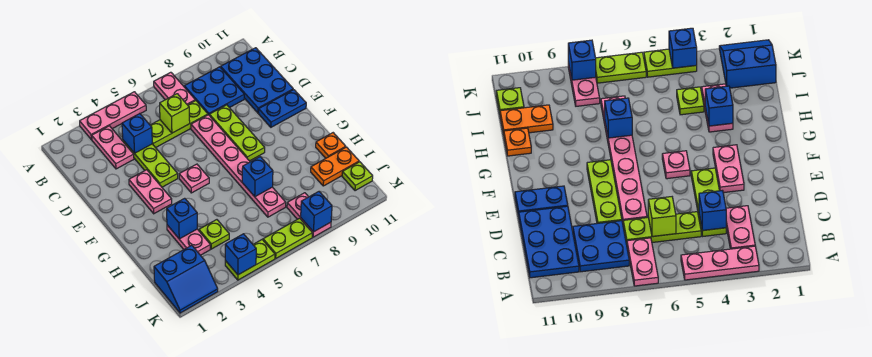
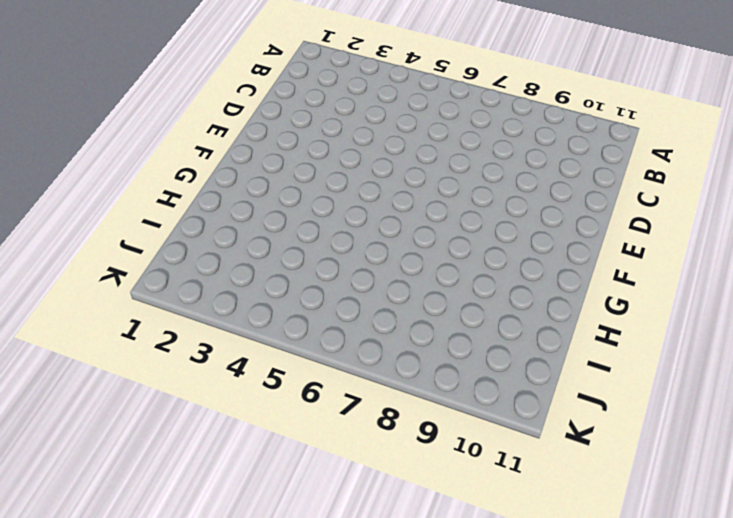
none -> pink 1x3 plate [80,92,146,140]
none -> pink 1x2 plate [154,72,195,105]
none -> pink 1x2 plate [92,126,134,169]

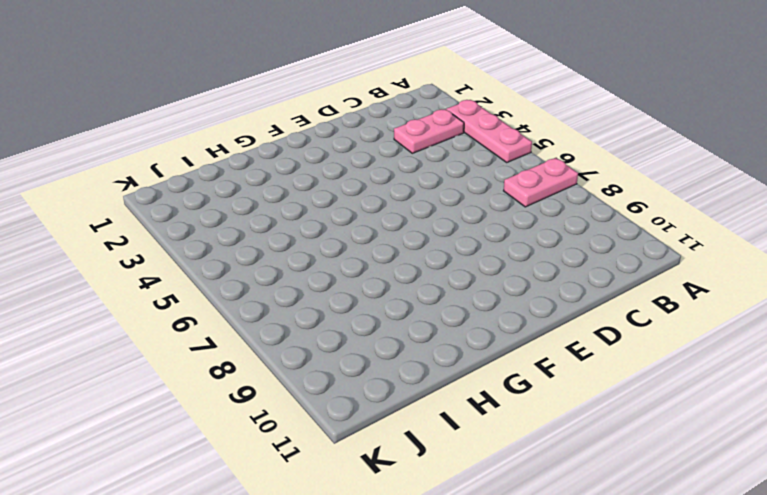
none -> blue 2x2 plate [184,67,244,115]
none -> blue 2x3 plate [221,48,293,113]
none -> lime 1x3 plate [123,141,178,187]

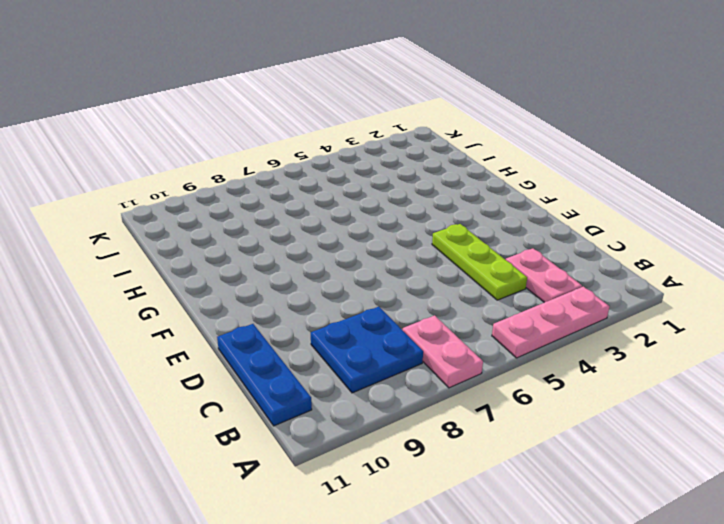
blue 1x3 plate [217,324,312,426] -> blue 2x3 plate [221,48,293,113]
none -> lime 1x3 plate [150,100,208,148]
none -> pink 1x6 plate [191,115,286,217]
none -> lime 1x3 plate [209,105,265,161]

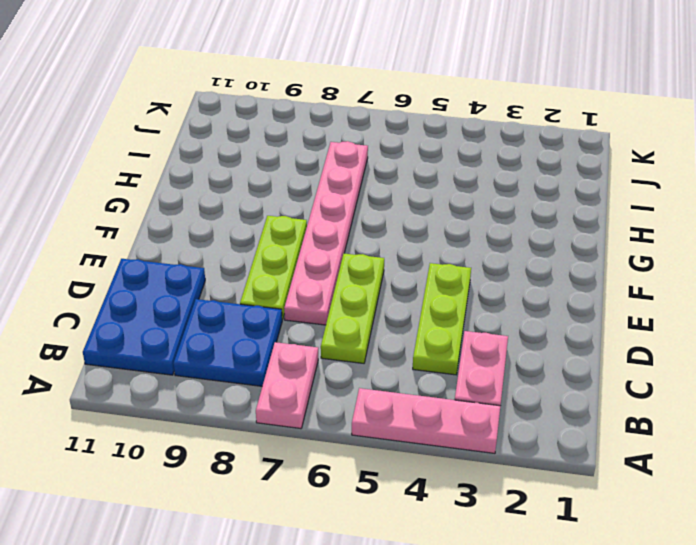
lime 1x3 plate [321,254,384,363] -> lime 1x3 plate turned to [150,100,208,148]
none -> pink 1x2 plate [129,170,172,214]
none -> blue 1x2 plate [259,90,306,127]
none -> pink 1x1 plate [179,164,209,193]

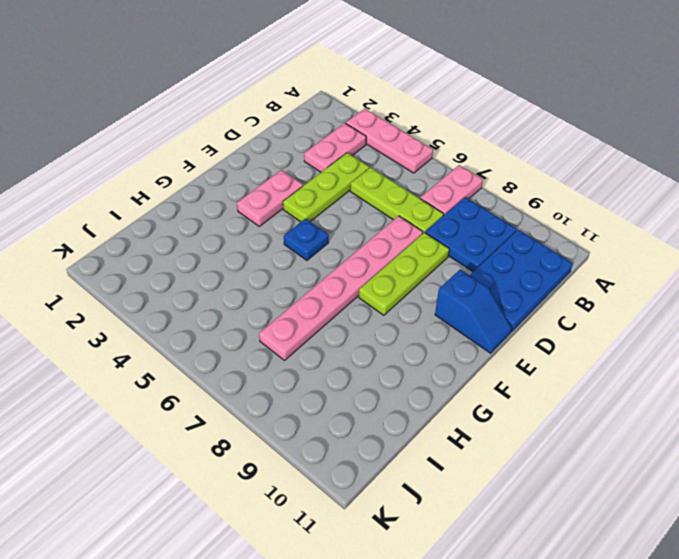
blue 1x2 slope [435,270,512,353] -> blue 1x2 plate [259,90,306,127]
blue 1x1 plate [284,218,329,260] -> pink 1x1 plate [179,164,209,193]
none -> pink 1x2 plate [167,225,210,255]
none -> orange 1x1 plate [316,133,346,158]
none -> lime 1x1 plate [199,220,229,249]

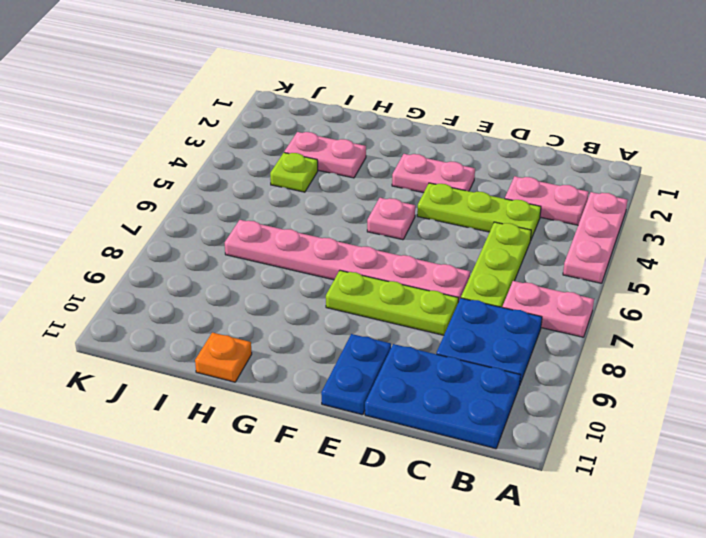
none -> orange 1x2 plate [311,147,359,186]
none -> blue 2x2 slope [154,245,218,313]
none -> pink 1x2 plate [287,193,331,237]

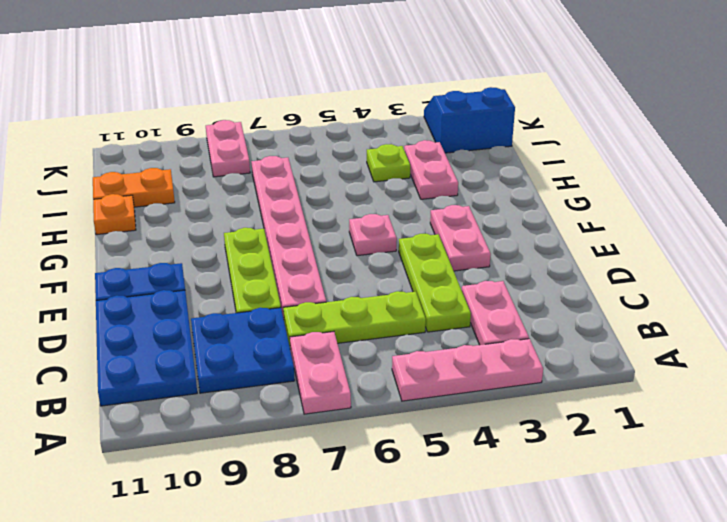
none -> lime 1x1 plate [342,162,373,191]
none -> lime 1x2 plate [225,240,275,280]
none -> lime 1x2 plate [263,218,313,258]

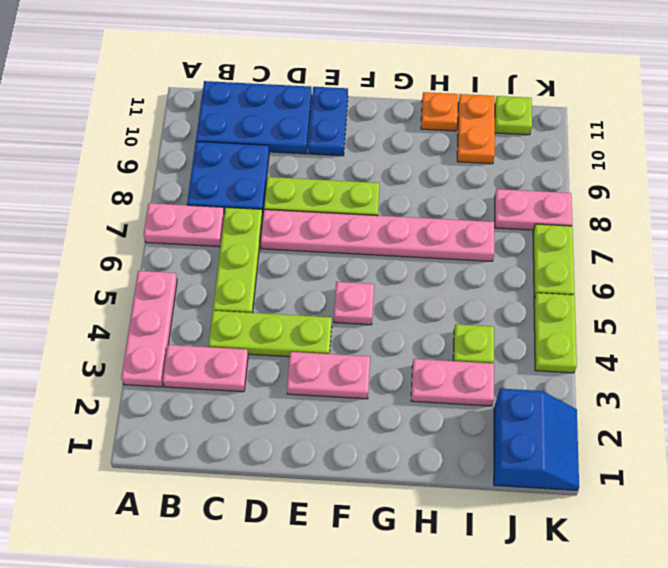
none -> blue 1x1 brick [122,114,152,153]
none -> lime 1x1 brick [160,94,190,133]
none -> blue 1x1 brick [167,198,197,239]

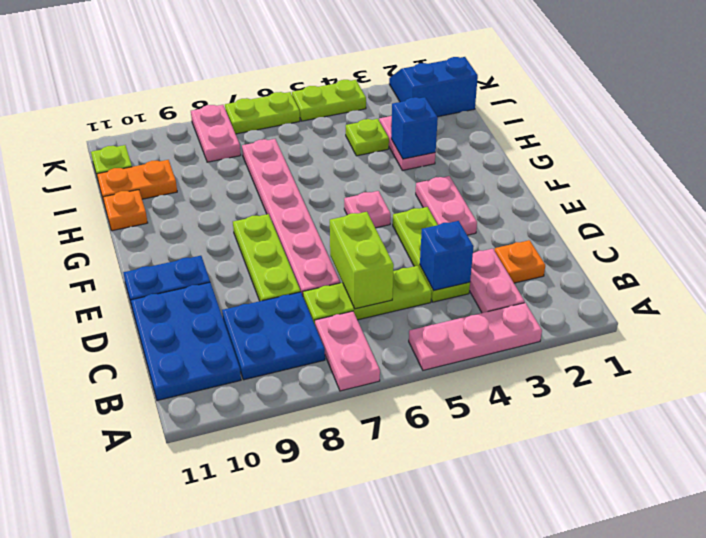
orange 1x1 plate [494,240,545,283] -> none
lime 1x2 brick [330,212,394,309] -> lime 1x1 brick [160,94,190,133]
none -> blue 1x1 brick [242,157,273,197]
none -> blue 1x1 brick [225,234,256,275]
none -> blue 1x1 brick [301,192,332,232]

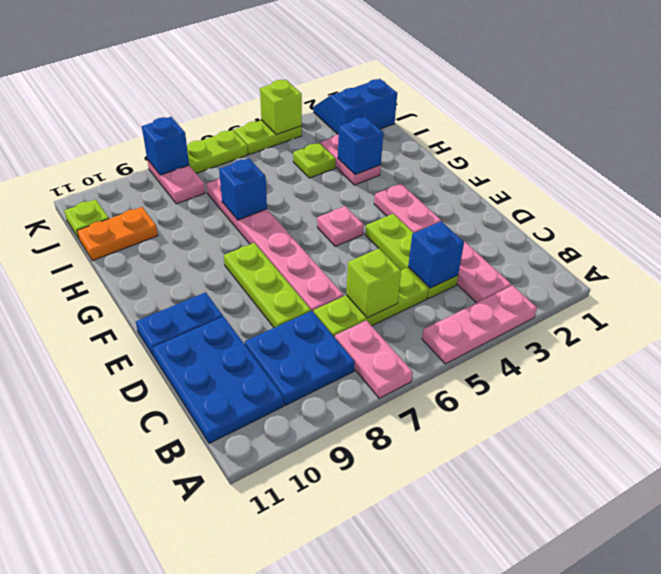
lime 1x1 brick [260,80,302,135] -> blue 1x1 brick [225,234,256,275]
none -> orange 1x1 plate [316,133,346,158]

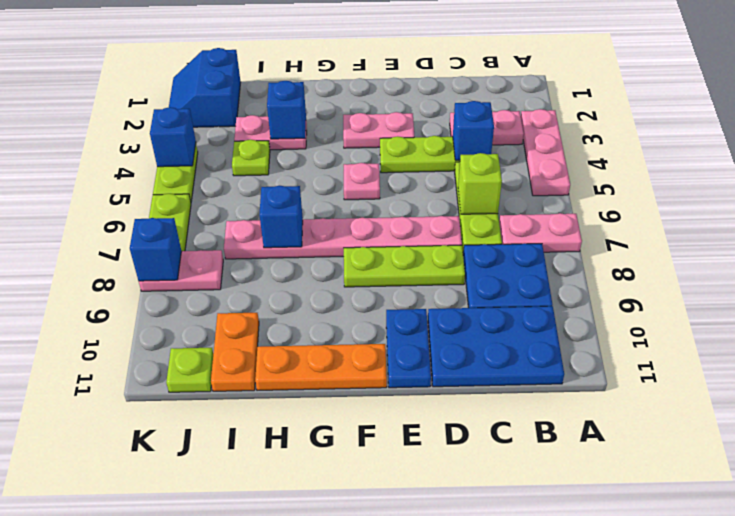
orange 1x3 plate [255,344,387,390] -> orange 1x1 plate [316,133,346,158]

